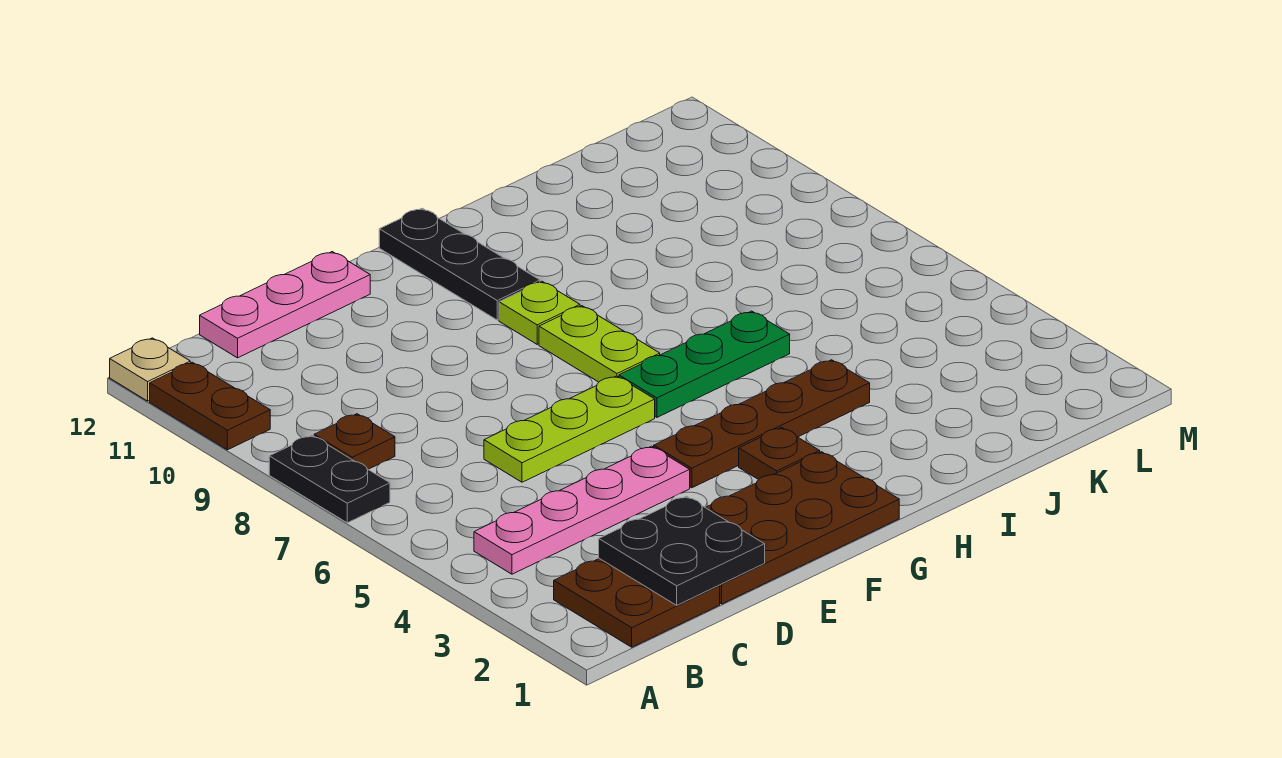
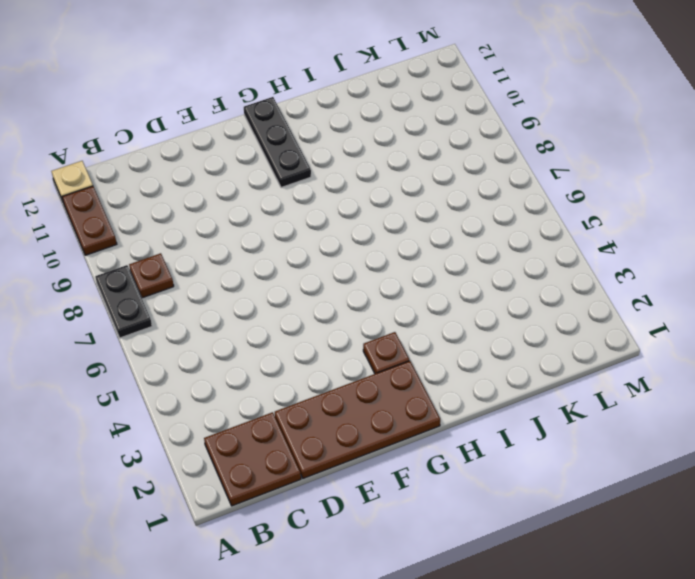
none -> pink 1x4 plate [474,446,690,574]
none -> pink 1x3 plate [200,252,370,358]
none -> lime 1x3 plate [484,376,655,482]

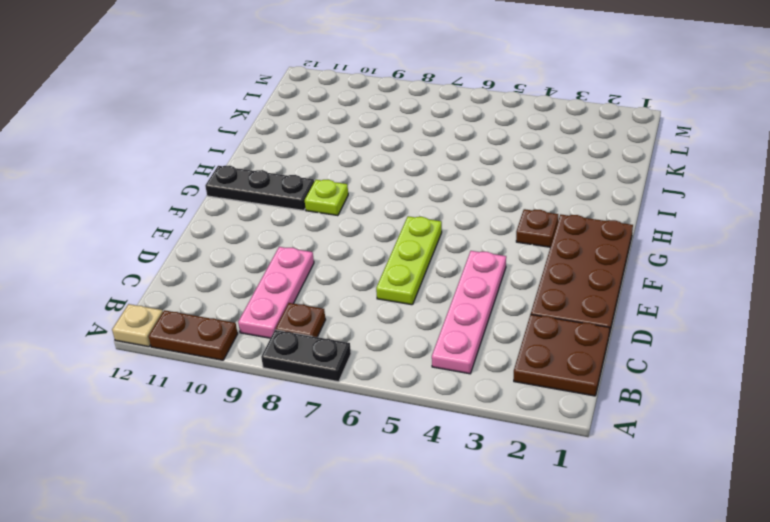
pink 1x3 plate [238,247,314,338] -> pink 1x3 plate moved to [200,252,370,358]
none -> brown 1x4 plate [654,360,870,488]
none -> green 1x3 plate [619,311,790,417]
none -> lime 1x2 plate [539,306,660,382]

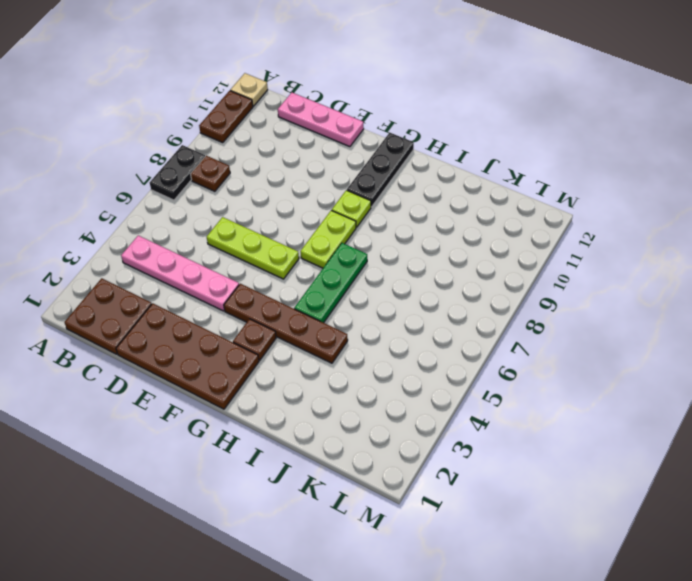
green 1x3 plate [294,243,367,323] -> green 1x3 plate turned to [619,311,790,417]
none -> black 2x2 plate [599,496,765,605]

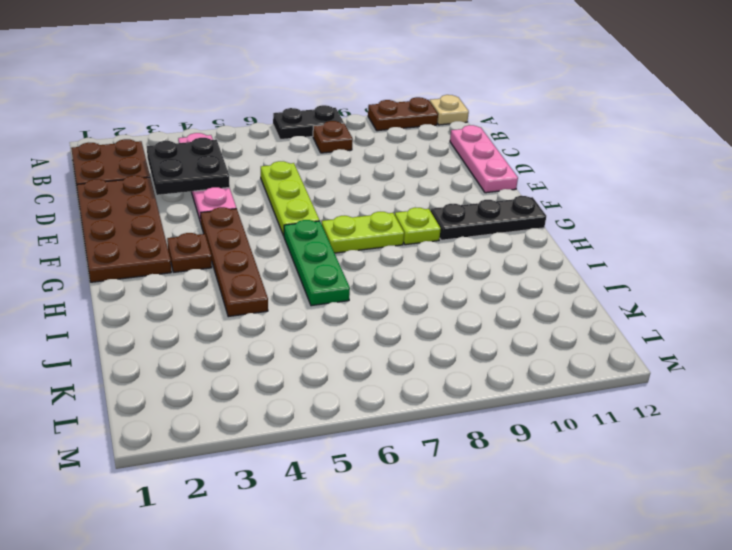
black 2x2 plate [147,138,230,195] -> black 2x2 plate moved to [599,496,765,605]

